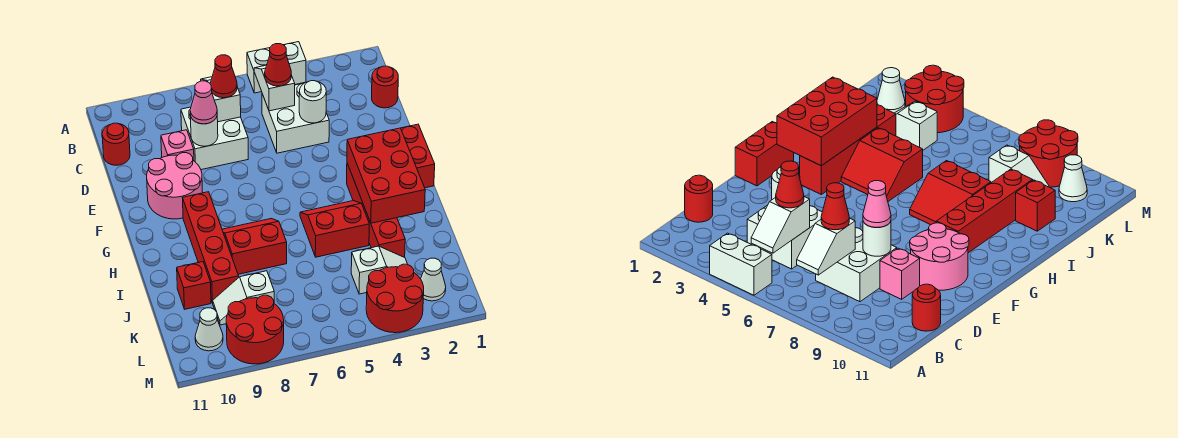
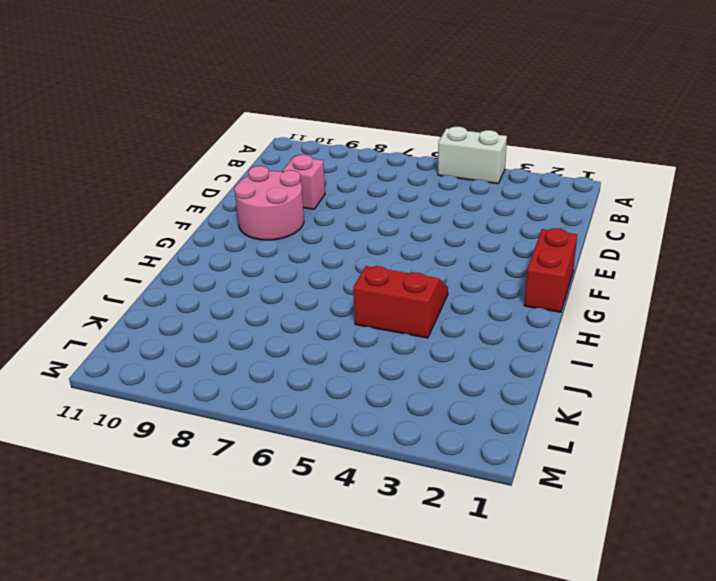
none -> red 1x1 round brick [372,66,398,108]
none -> white 2x2 brick [262,83,329,153]
none -> white 2x2 brick [181,107,248,170]

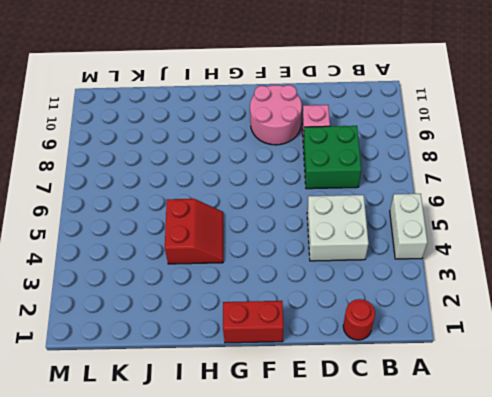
green 2x2 brick [303,126,361,189] -> white 2x2 brick [181,107,248,170]
none -> red 1x1 round brick [102,123,130,165]
none -> red 1x4 brick [347,163,405,257]
none -> red 1x4 brick [183,192,239,303]

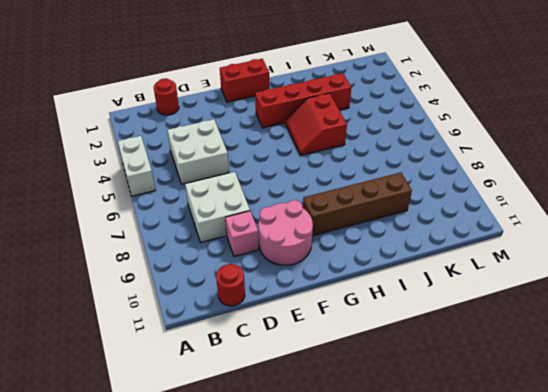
brown 1x4 brick [303,173,412,236] -> red 1x4 brick [183,192,239,303]
none -> red 2x2 slope [222,219,287,274]
none -> red 1x1 brick [177,262,211,309]
none -> white 1x2 slope [351,246,407,294]

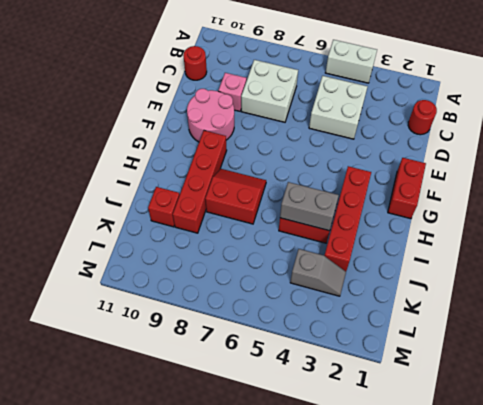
grey 1x2 brick [280,182,339,231] -> none
grey 1x2 slope [290,249,346,296] -> white 1x2 slope [351,246,407,294]
none -> white 1x2 slope [213,271,274,325]
none -> white 1x1 cone [421,258,446,301]
none -> red 2x2 round brick [366,264,424,333]

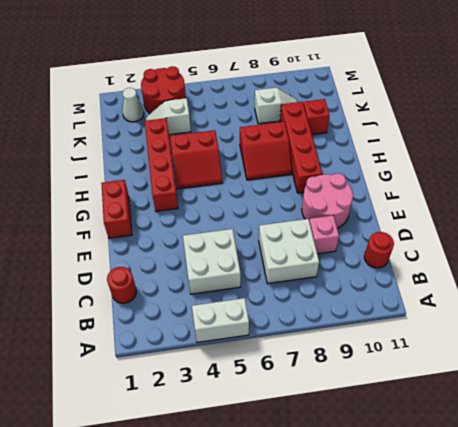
none -> red 2x2 round brick [226,295,284,364]
none -> white 1x1 cone [195,308,223,351]
none -> white 1x2 slope [254,65,295,111]

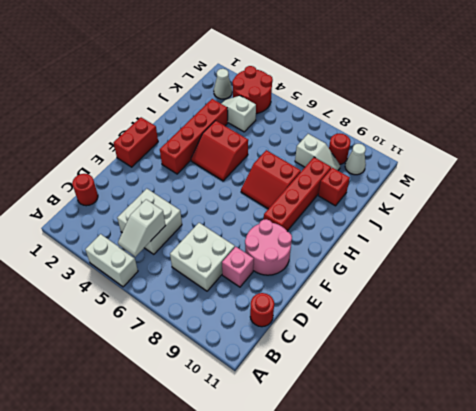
red 1x1 round brick [329,133,351,164] -> red 2x2 round brick [226,295,284,364]
none -> white 1x2 slope [201,77,241,122]
none -> white 1x1 round brick [299,81,326,123]
none -> white 1x1 round brick [190,115,218,146]

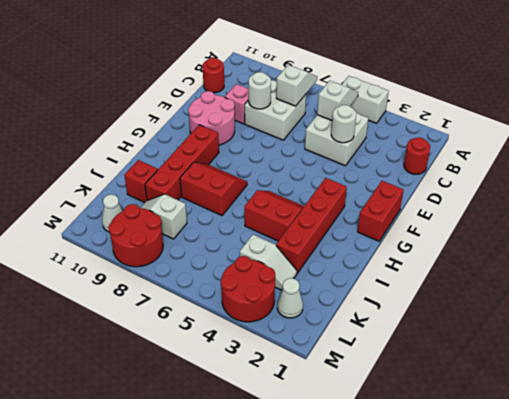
none -> red 2x3 brick [347,128,425,223]
none -> red 1x1 cone [265,44,291,86]
none -> red 1x1 cone [210,55,237,98]

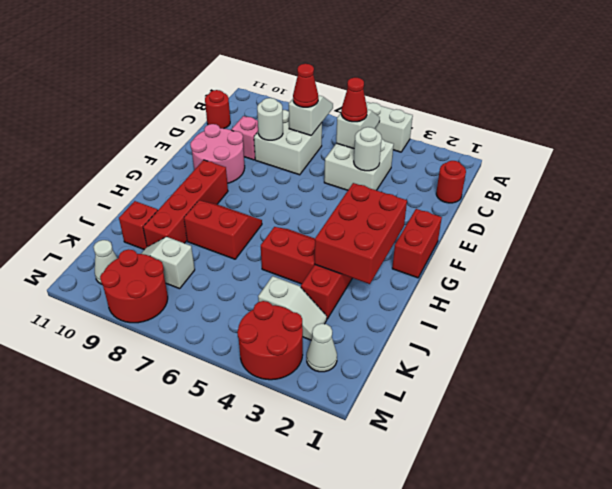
none -> pink 1x1 cone [190,81,217,124]

